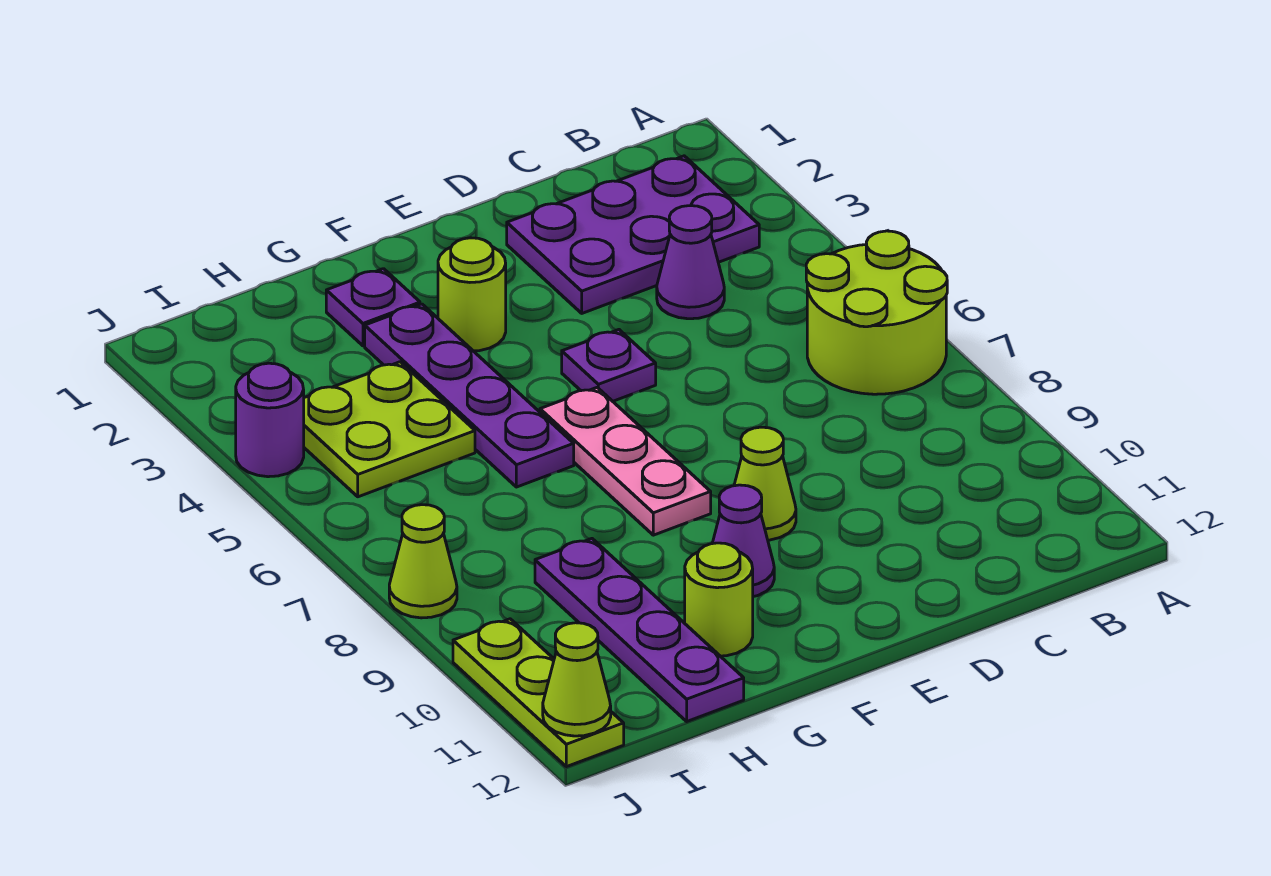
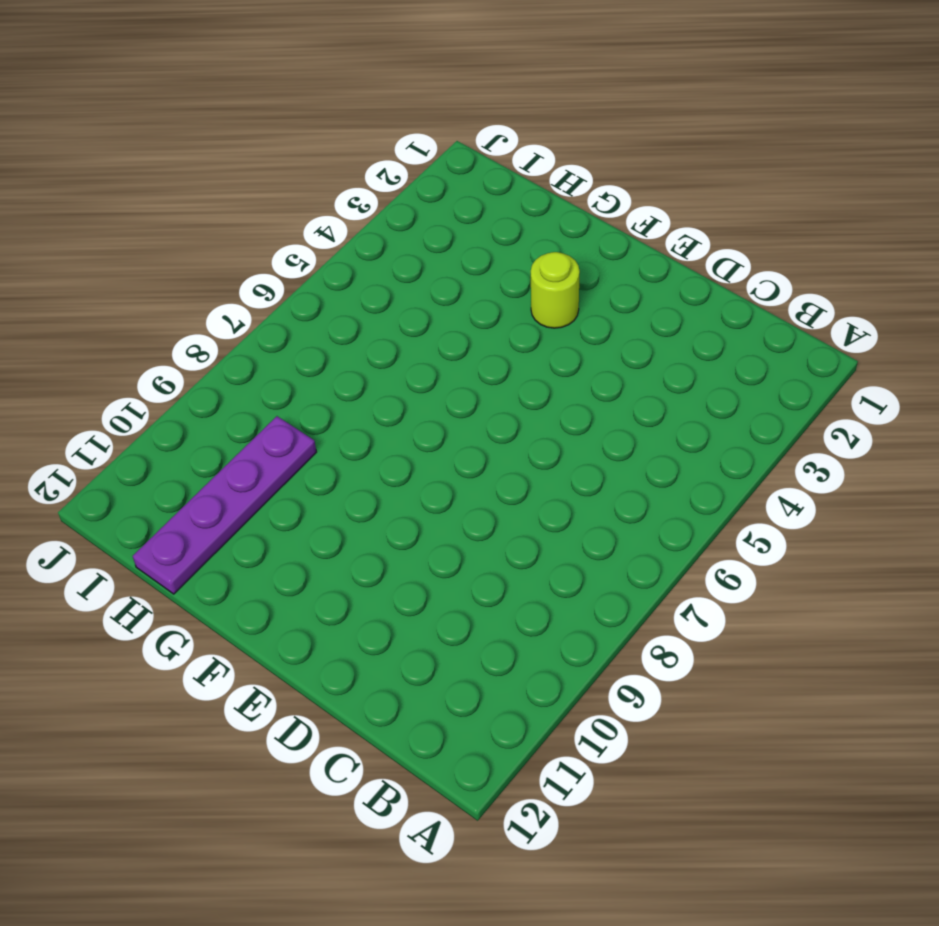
none -> lime 2x2 round brick [806,231,947,394]
none -> purple 2x3 plate [507,156,759,313]
none -> purple 1x1 cone [657,206,724,319]

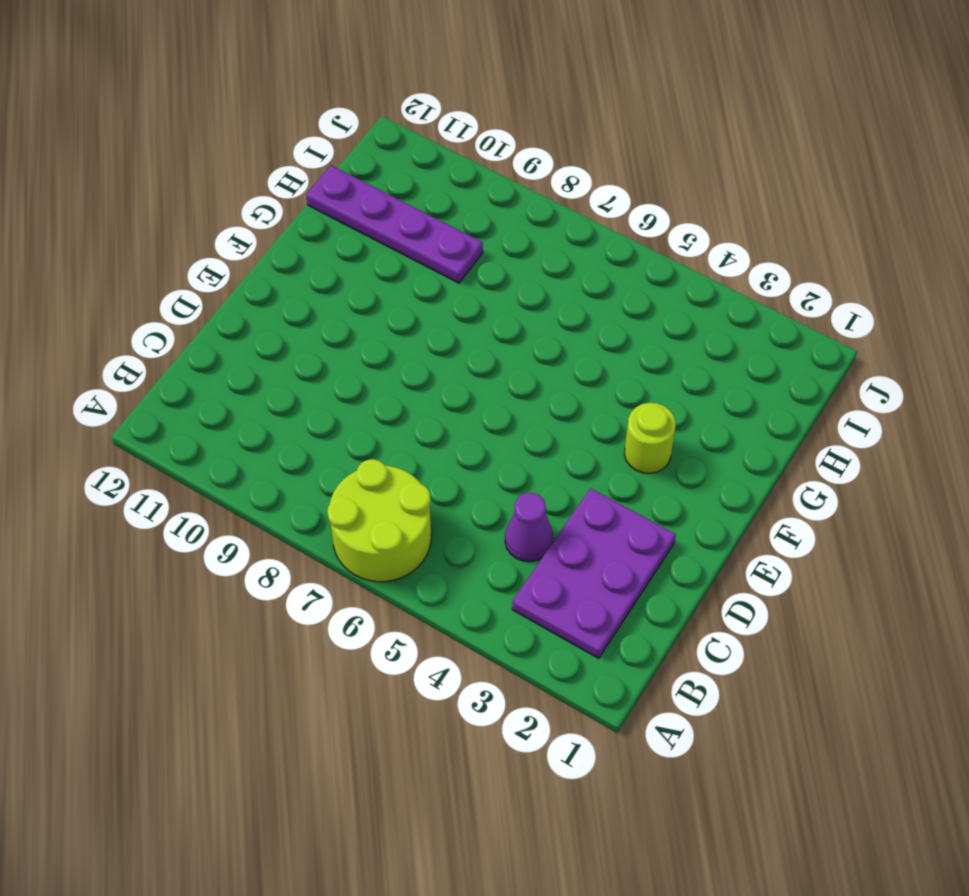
none -> purple 1x1 plate [562,330,656,401]
none -> lime 1x1 cone [734,427,796,540]
none -> pink 1x3 plate [540,387,711,535]

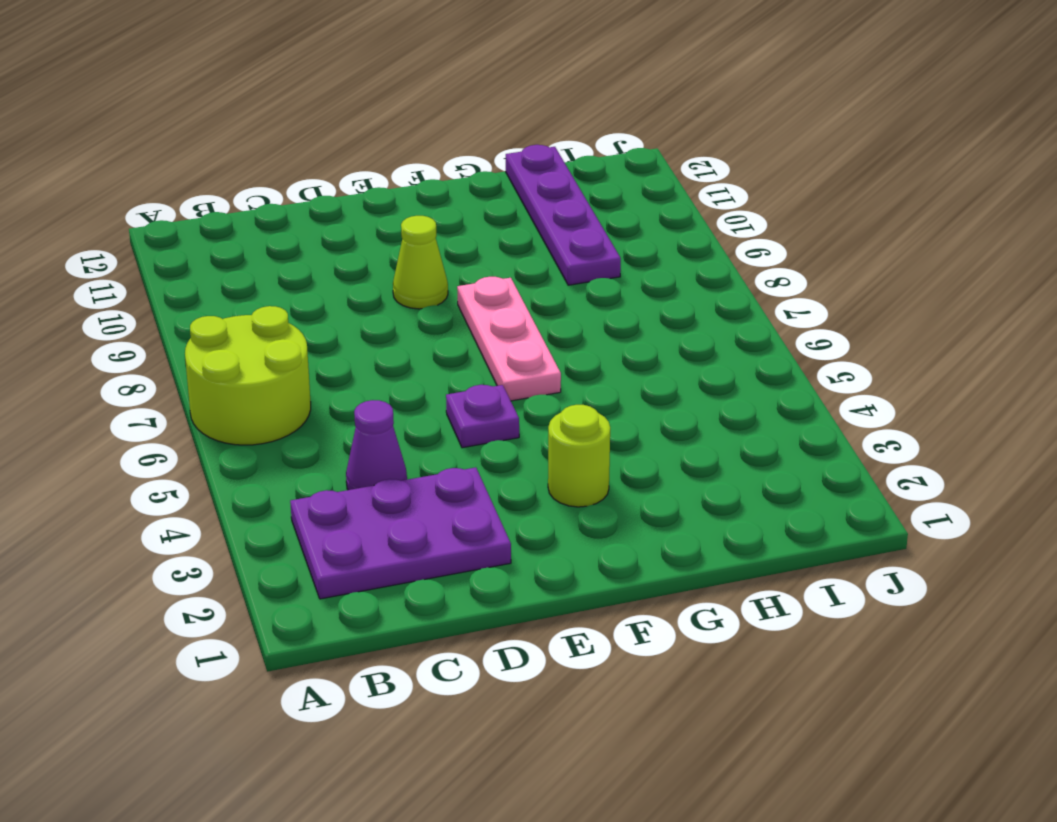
none -> purple 1x1 cone [712,485,774,597]
none -> purple 1x1 plate [326,269,420,346]
none -> purple 1x4 plate [365,304,574,487]

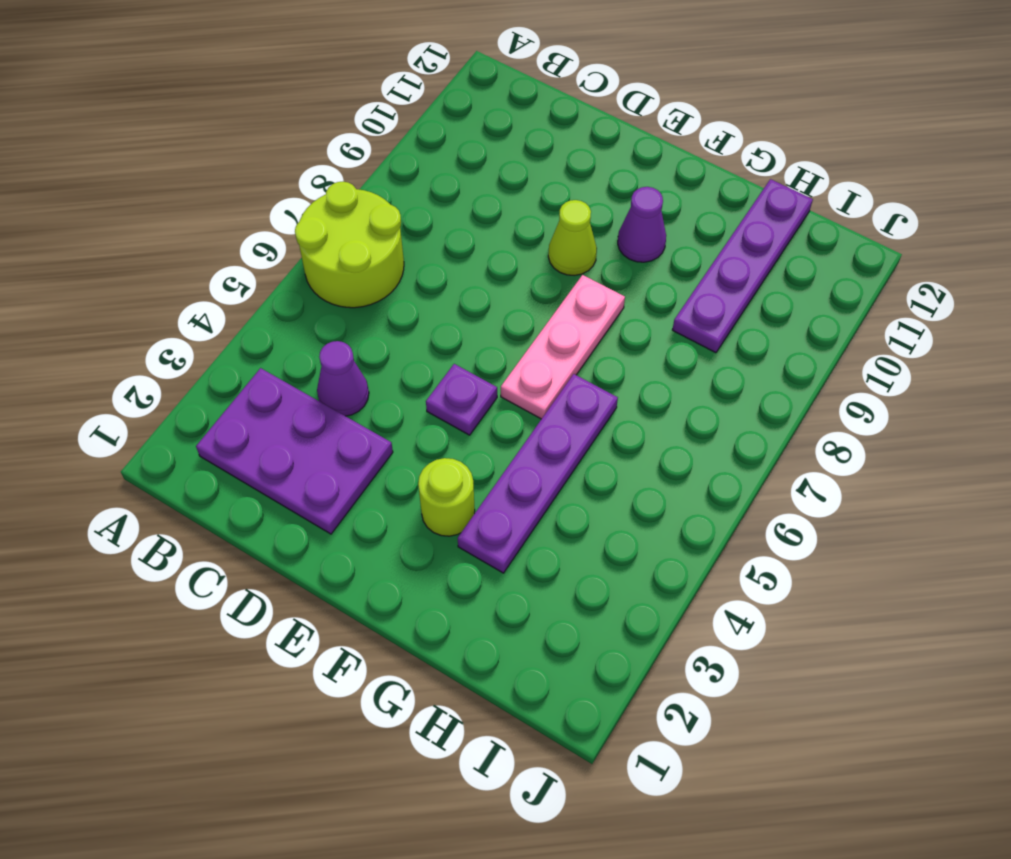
none -> purple 1x1 plate [326,269,420,346]
none -> lime 1x1 round brick [685,543,753,656]
none -> lime 2x2 plate [304,362,475,497]

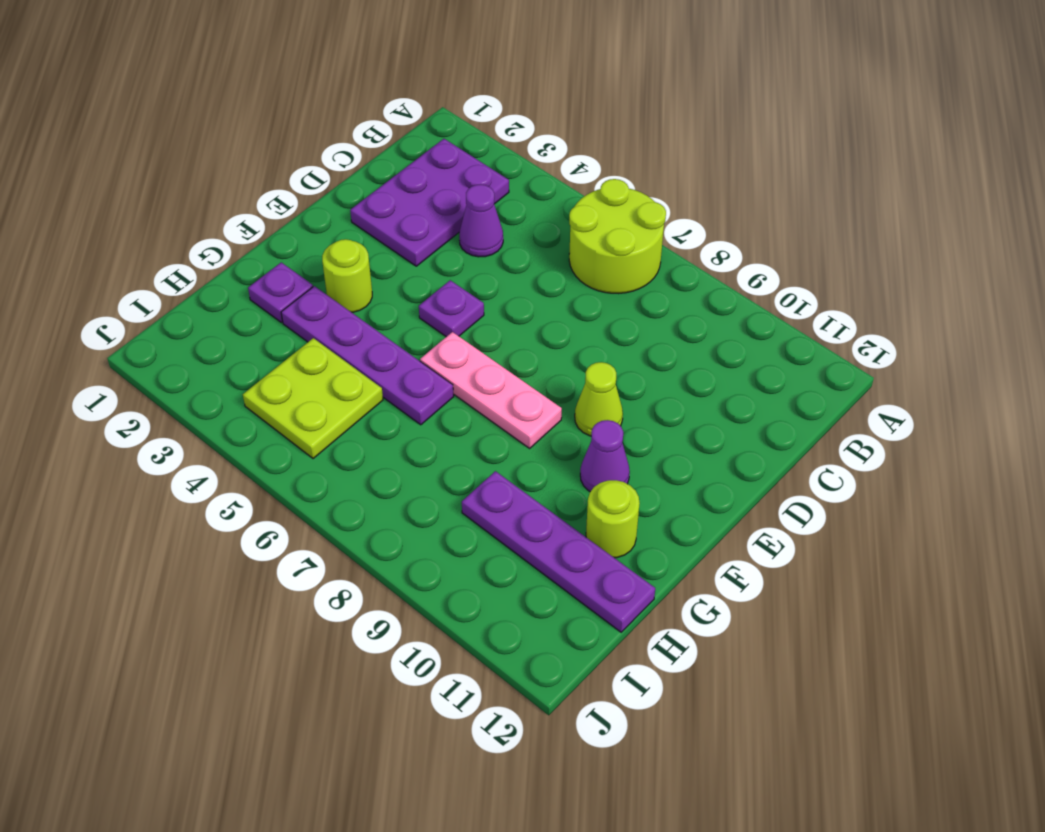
none -> purple 1x1 round brick [236,363,304,477]
none -> lime 1x1 cone [389,505,457,618]
none -> lime 1x3 plate [453,619,624,767]

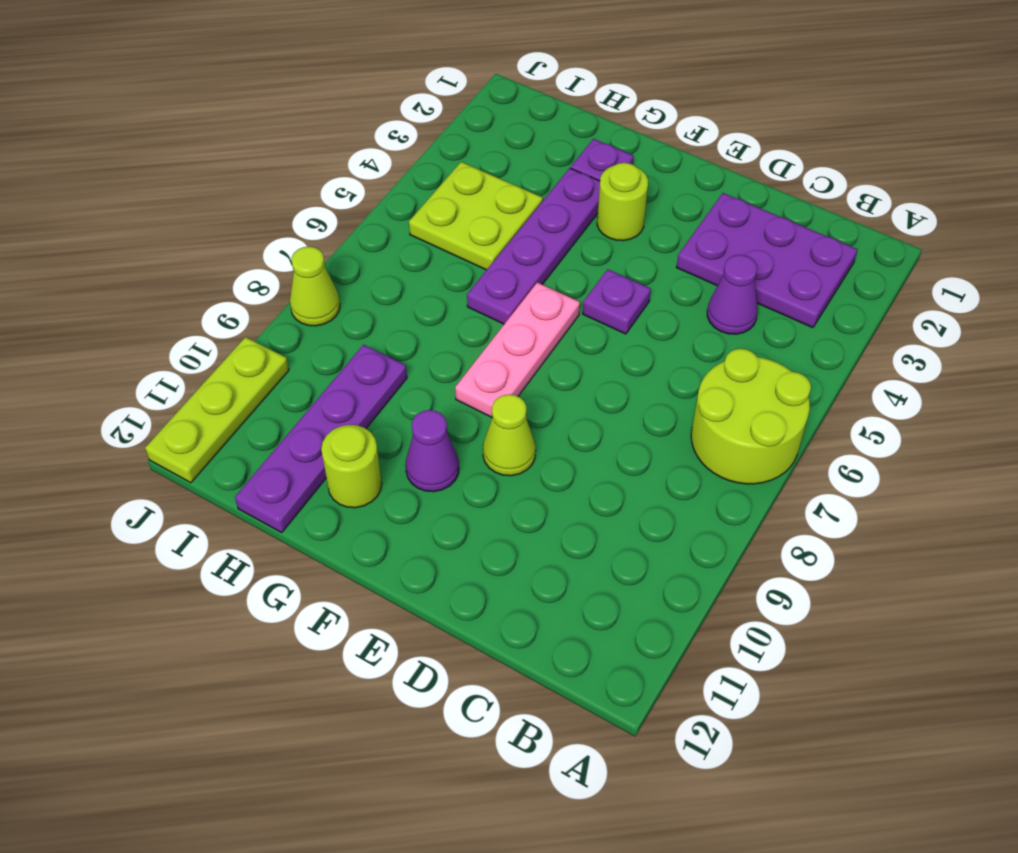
none -> purple 1x1 round brick [236,363,304,477]
none -> lime 1x1 cone [543,623,611,736]

